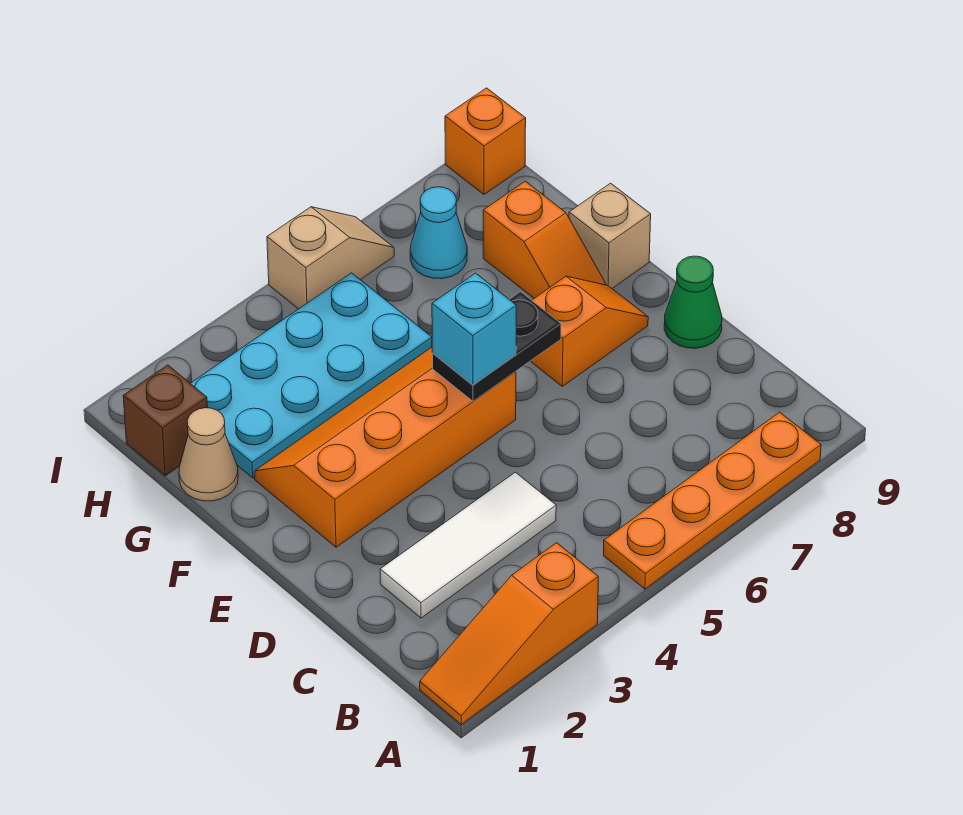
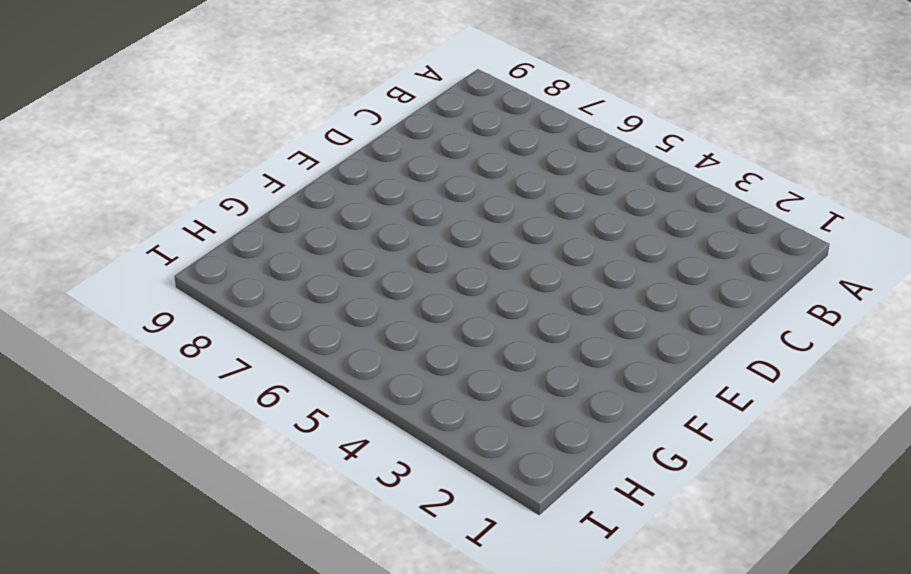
none -> orange 1x3 slope [420,543,598,724]
none -> orange 1x4 plate [603,412,821,589]
none -> white 1x3 tile [380,472,556,618]

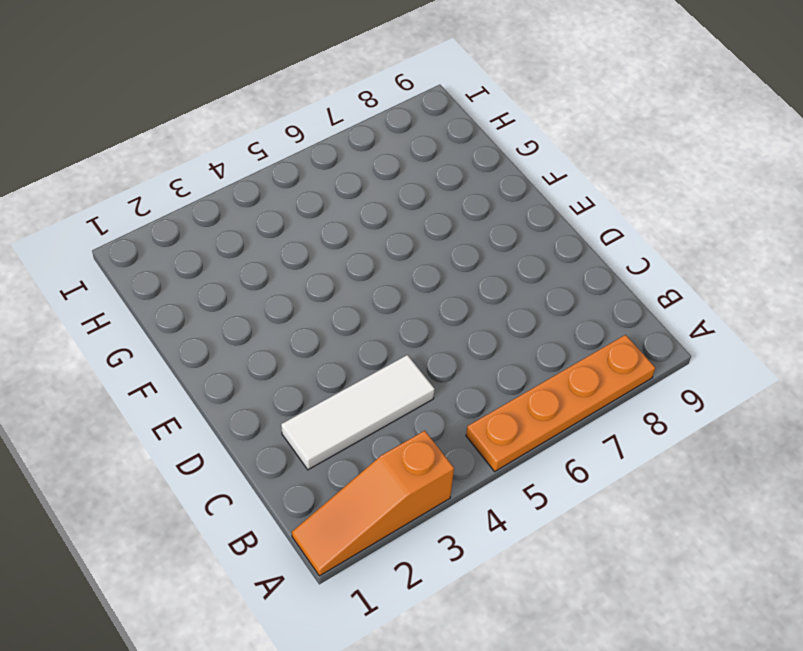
none -> green 1x1 cone [664,256,722,348]
none -> orange 2x4 slope [254,347,516,547]
none -> orange 1x2 slope [531,276,648,386]

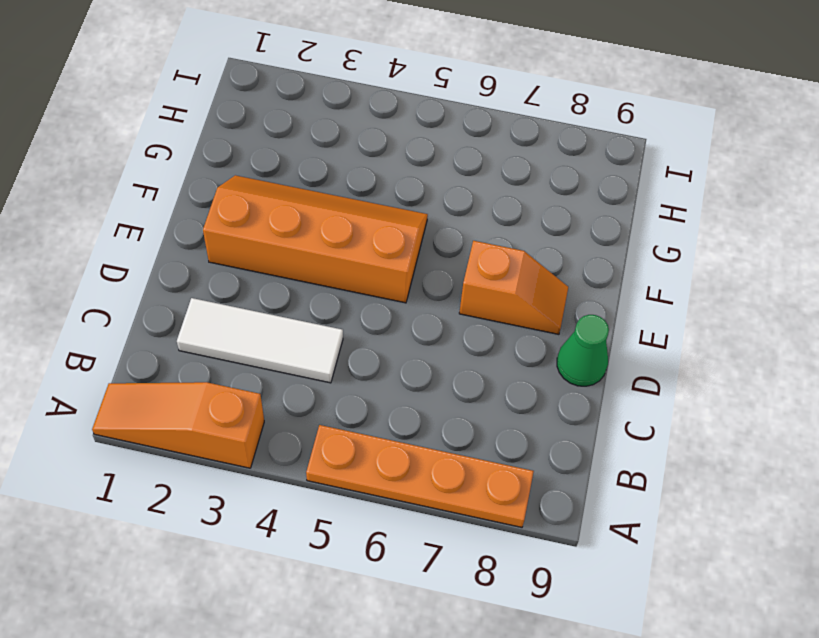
none -> orange 1x2 slope [483,181,606,298]
none -> tan 1x1 brick [569,183,651,288]
none -> tan 1x1 cone [179,408,238,501]

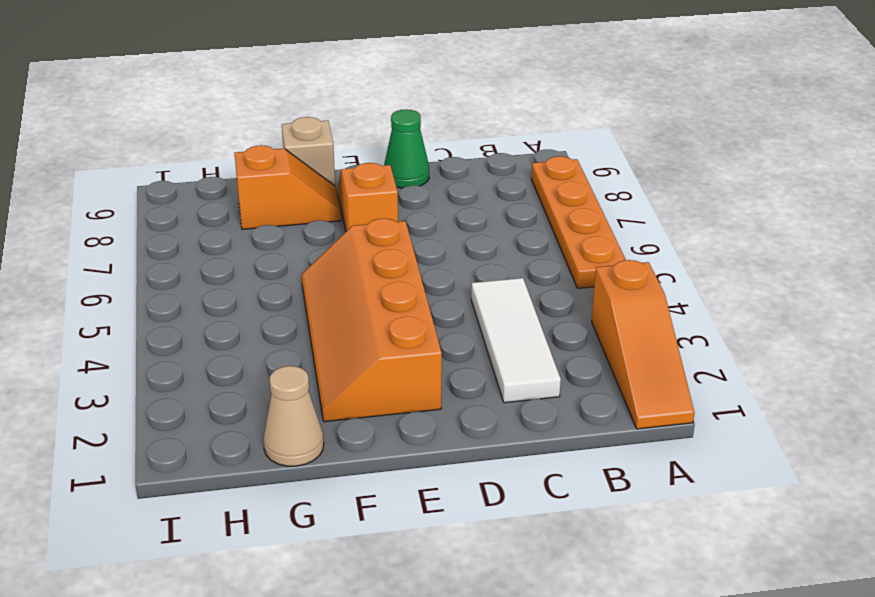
none -> cyan 2x4 plate [190,273,432,478]
none -> brown 1x1 brick [123,365,207,476]
none -> cyan 1x1 cone [410,187,467,279]

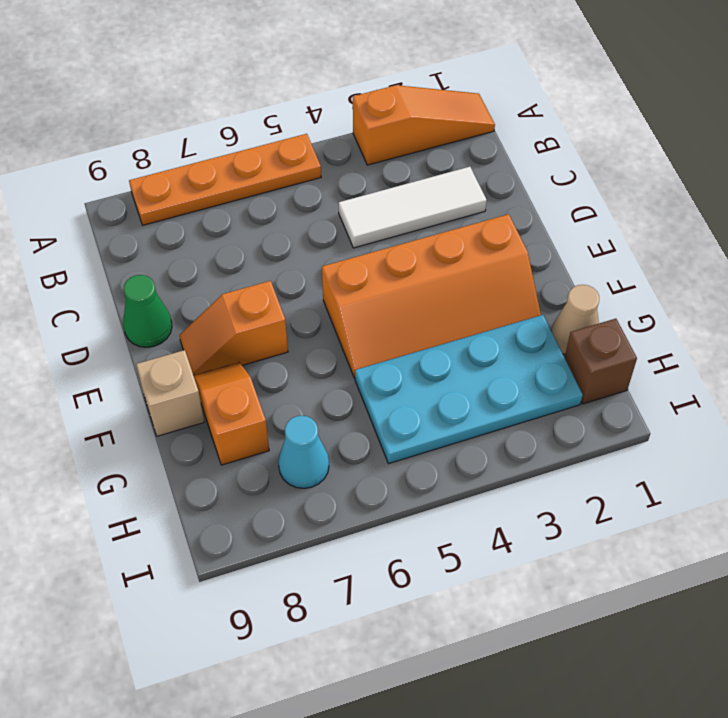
none -> tan 1x2 slope [267,207,394,309]
none -> orange 1x1 brick [445,88,526,194]
none -> black 1x2 plate [432,292,561,401]

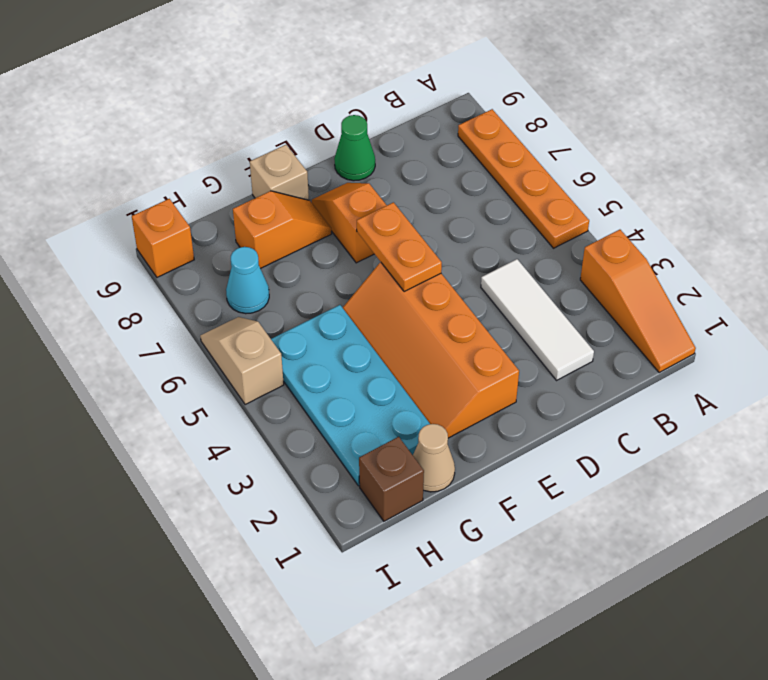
orange 1x2 plate [357,202,442,292] -> black 1x2 plate [432,292,561,401]
none -> cyan 1x1 brick [432,273,516,385]

